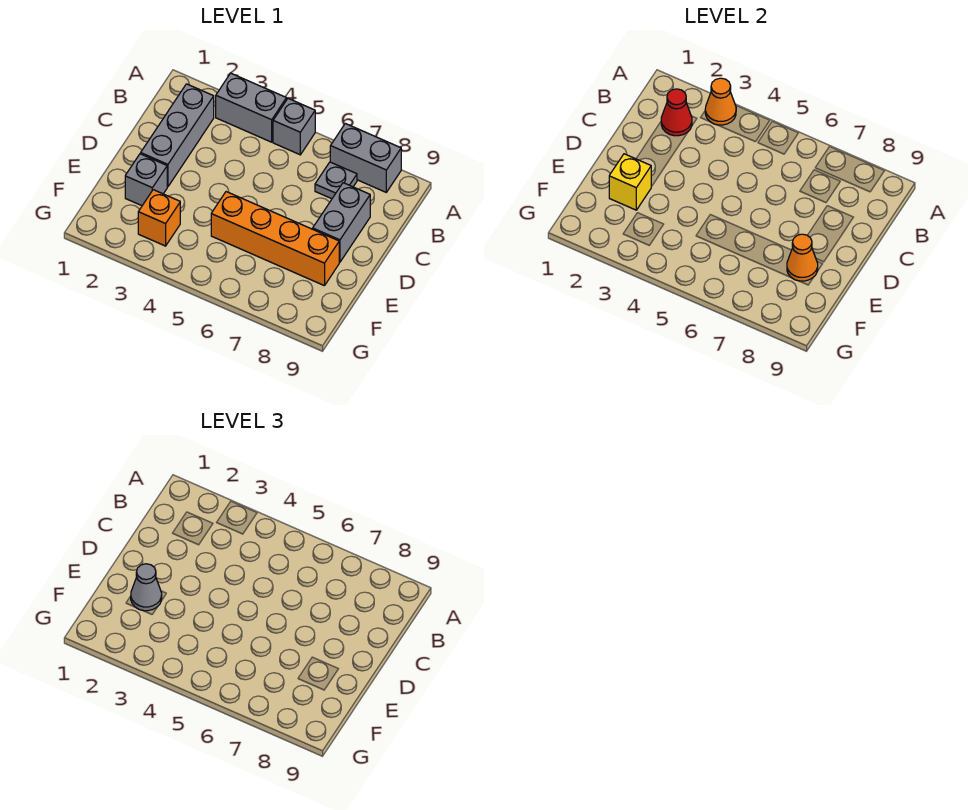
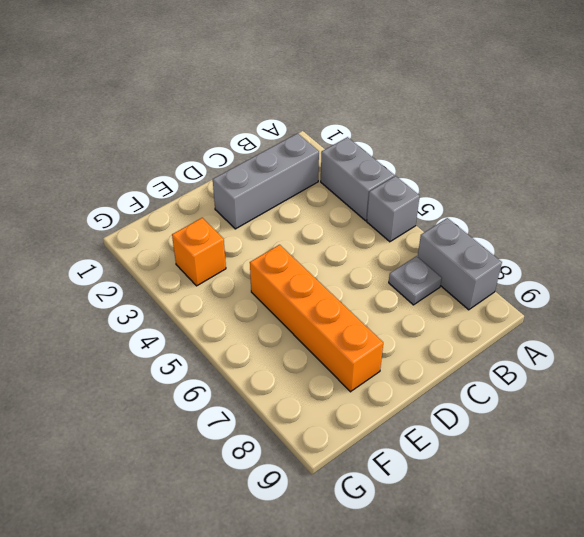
none -> grey 1x2 brick [313,183,370,262]
none -> grey 1x1 brick [125,154,167,206]
none -> orange 1x1 cone [705,78,736,125]

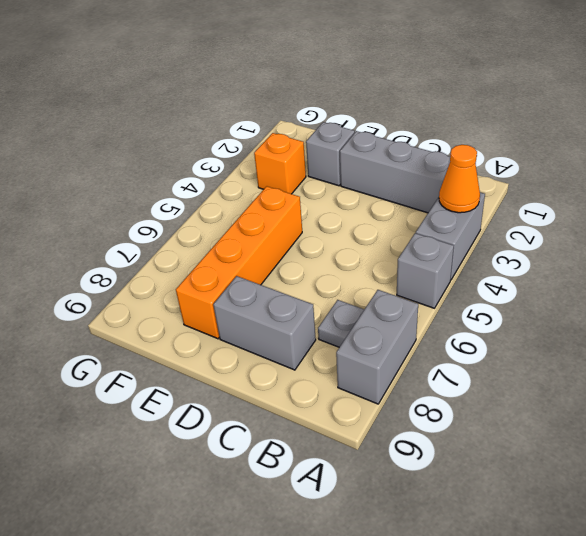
none -> red 1x1 cone [661,89,692,136]
none -> yellow 1x1 brick [609,154,651,210]
none -> orange 1x1 cone [787,234,818,281]

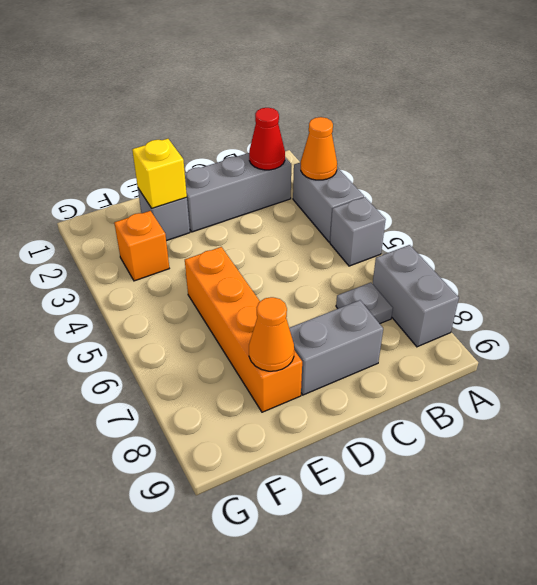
none -> grey 1x1 cone [131,564,162,611]

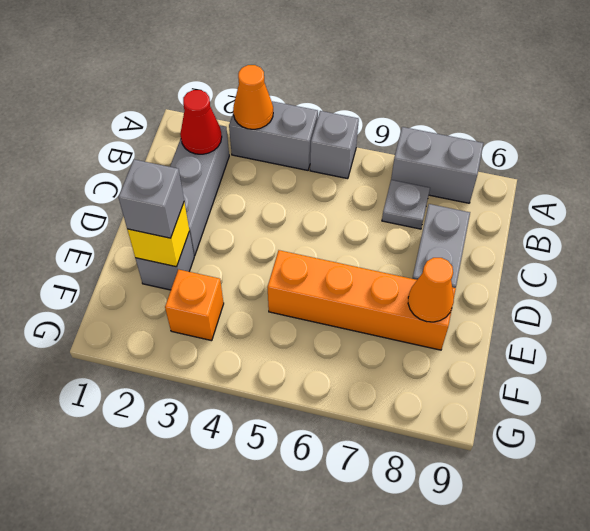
grey 1x1 brick [118,159,184,238] -> grey 1x1 cone [131,564,162,611]

